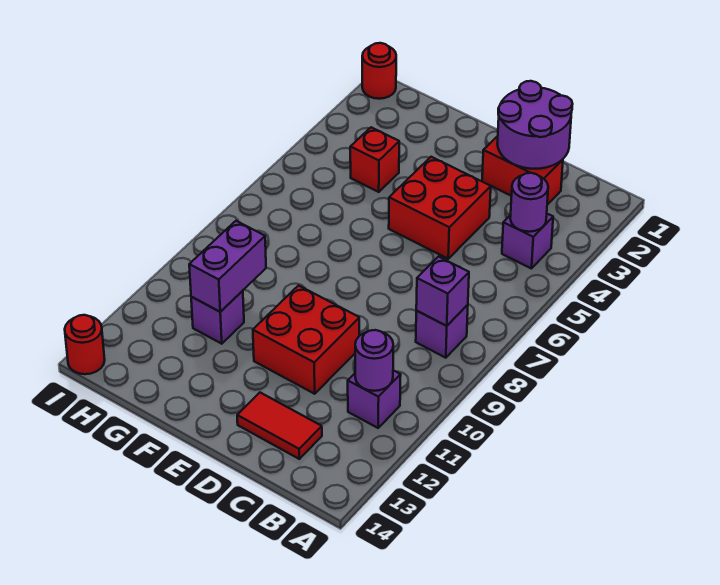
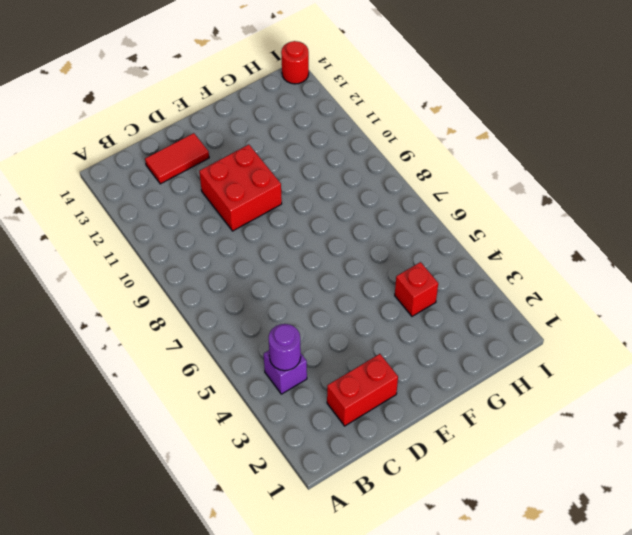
none -> purple 1x1 brick [416,305,468,358]
none -> purple 1x1 brick [348,370,401,428]
none -> red 2x2 brick [389,157,491,259]

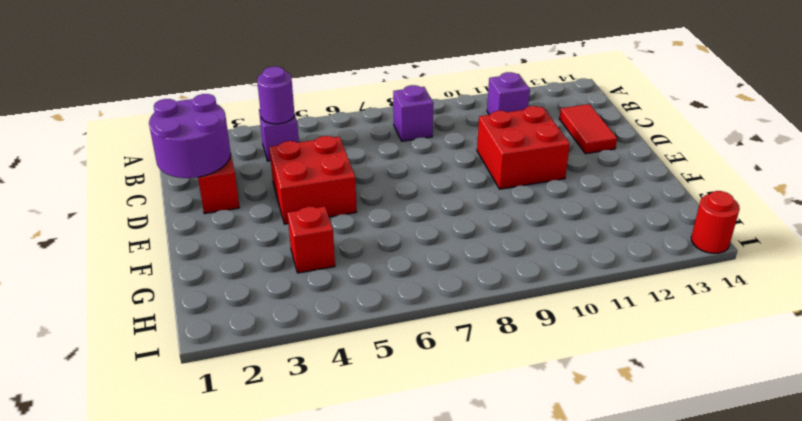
none -> purple 1x1 brick [191,291,244,344]
none -> red 1x1 round brick [362,43,396,99]
none -> purple 1x1 brick [416,257,469,326]

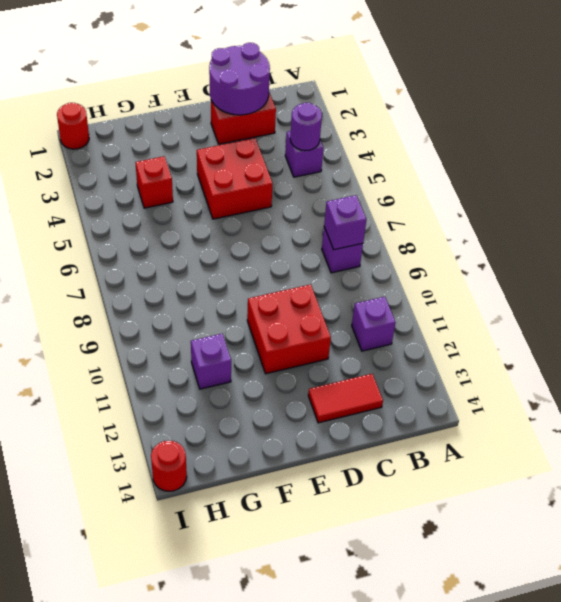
none -> purple 1x1 round brick [355,330,393,391]
none -> purple 1x2 brick [189,221,266,312]

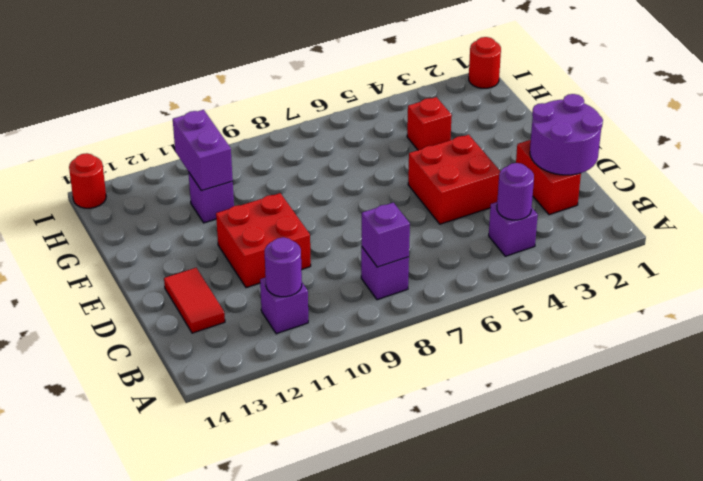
purple 1x2 brick [173,110,233,191] -> purple 1x2 brick turned to [189,221,266,312]

